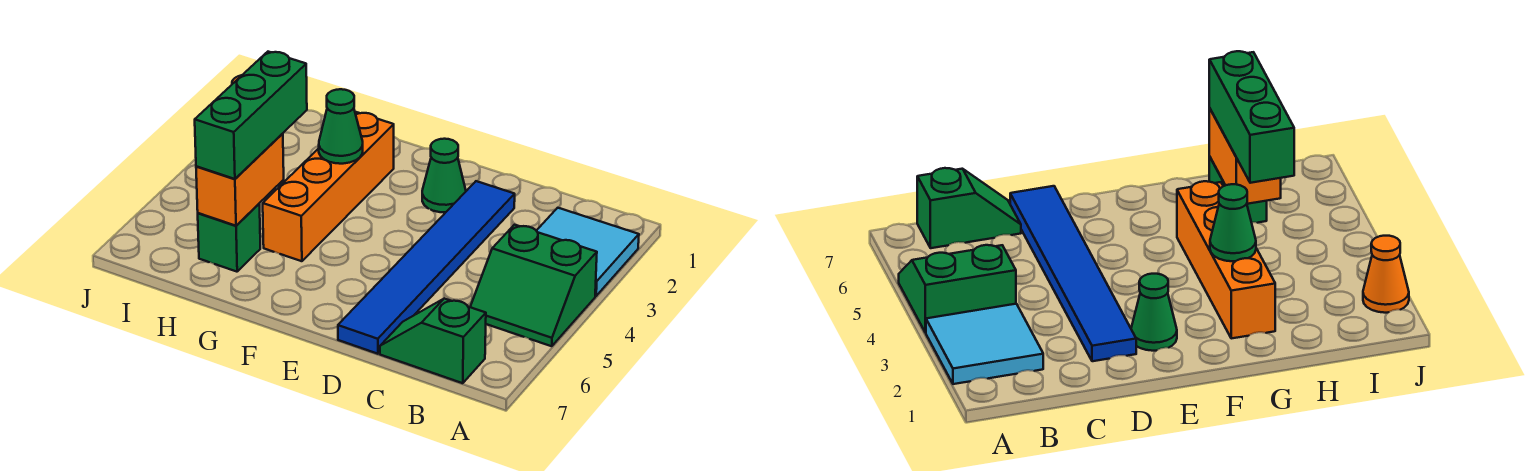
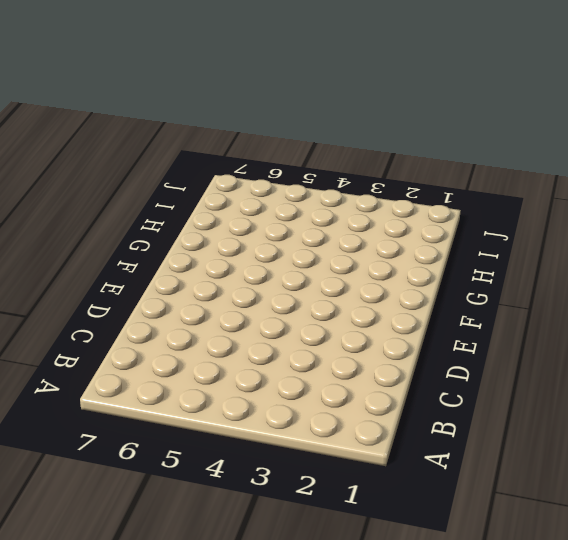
none -> cyan 2x2 tile [537,208,639,296]
none -> green 2x2 slope [470,225,597,346]

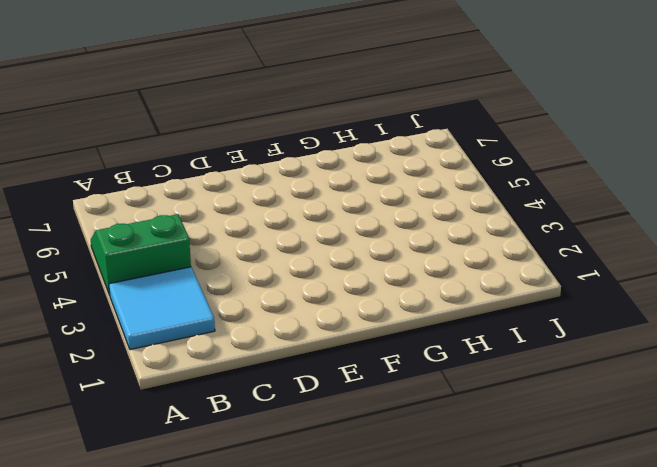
none -> green 1x2 slope [380,299,486,383]
none -> blue 1x6 tile [338,181,515,354]

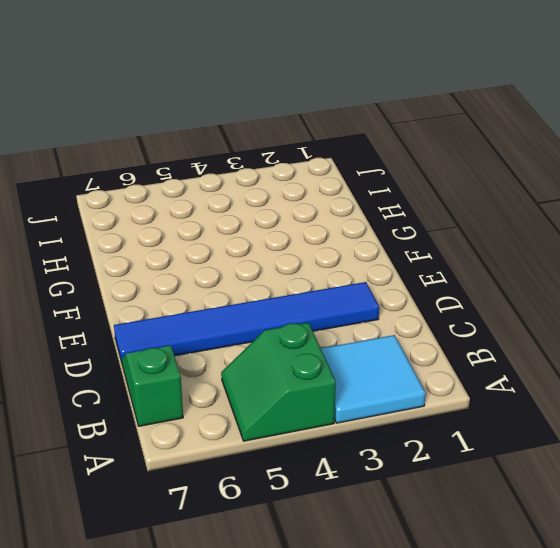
none -> green 1x1 cone [422,139,466,212]
none -> orange 1x4 brick [263,112,394,261]

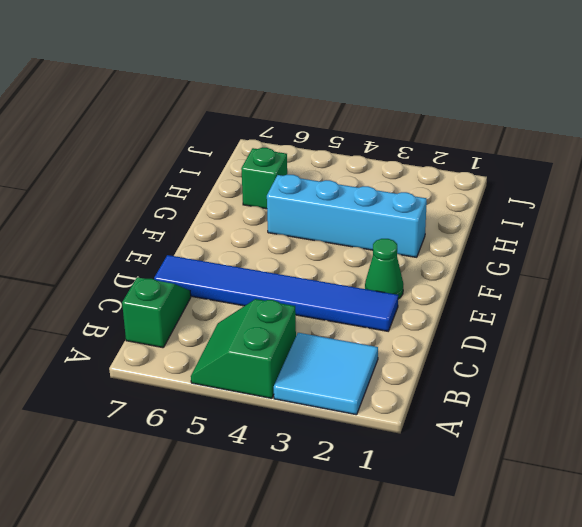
cyan 1x4 brick [267,175,427,257] -> orange 1x4 brick [263,112,394,261]
none -> orange 1x1 cone [1363,236,1409,313]
none -> green 1x1 cone [319,89,363,164]

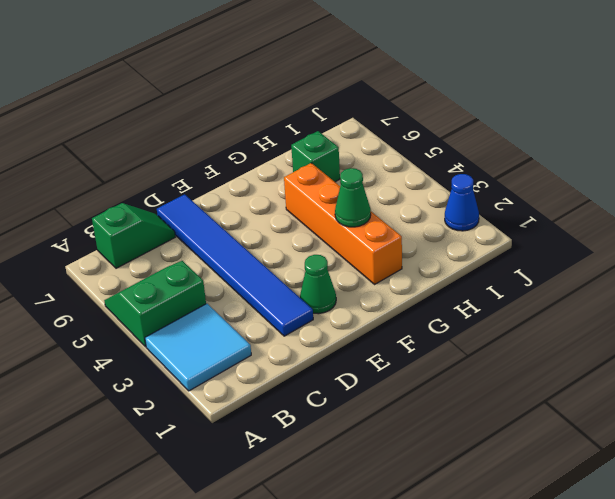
blue 1x1 cone [445,174,479,231] -> orange 1x1 cone [1363,236,1409,313]
none -> orange 1x2 brick [196,134,284,226]
none -> green 1x3 brick [195,52,307,179]

